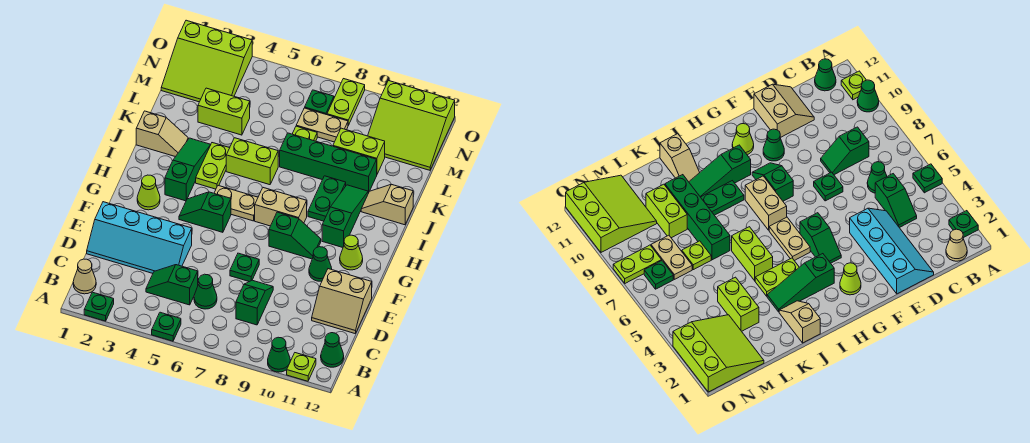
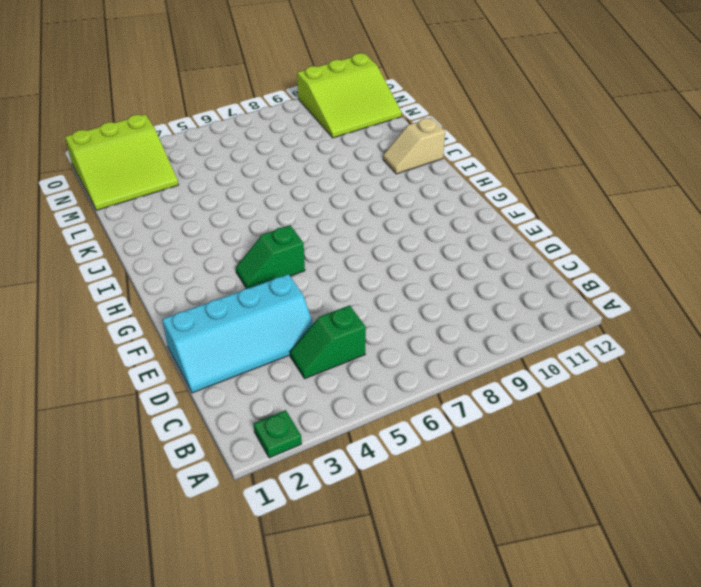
none -> green 1x1 plate [152,312,181,341]
none -> green 1x1 cone [268,337,290,372]
none -> lime 1x1 plate [287,353,316,381]
none -> tan 1x1 cone [73,259,96,294]

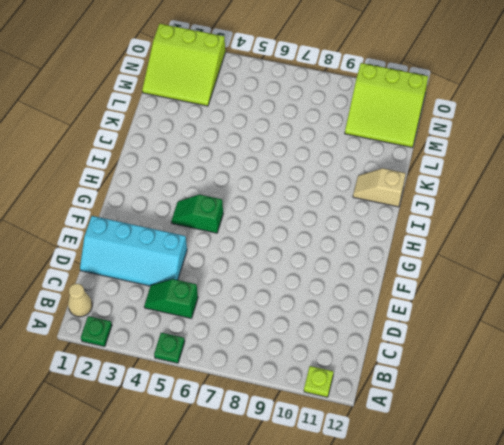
none -> green 1x1 cone [268,337,290,372]
none -> green 1x1 cone [321,333,344,367]
none -> green 1x1 cone [194,274,217,309]
none -> green 1x2 slope [236,280,273,325]

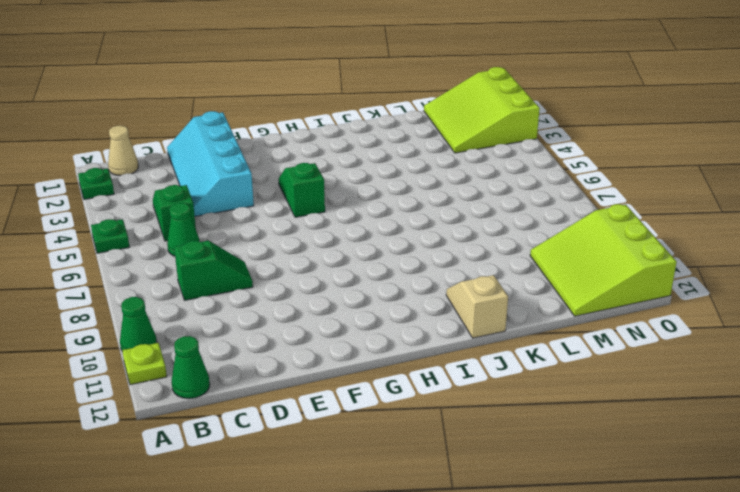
none -> tan 2x2 slope [312,269,372,333]
none -> green 1x1 plate [230,253,259,282]
none -> green 1x1 cone [309,247,332,281]
none -> lime 1x1 cone [137,175,160,210]

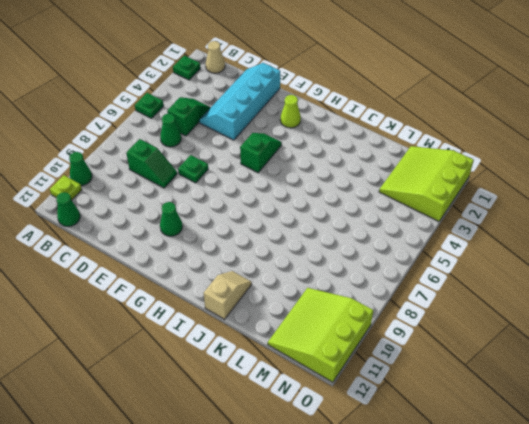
none -> tan 2x2 slope [312,269,372,333]
none -> green 1x2 slope [269,212,321,259]
none -> lime 1x1 cone [340,235,363,270]
none -> green 1x3 slope [165,138,210,201]

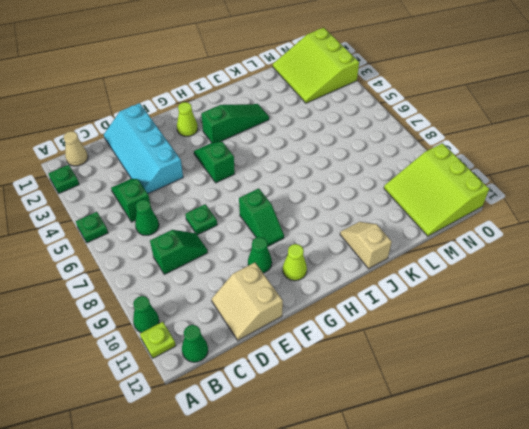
none -> tan 1x2 plate [214,186,258,221]
none -> tan 1x2 brick [255,188,307,226]
none -> green 1x3 slope [322,185,368,247]
none -> lime 1x2 plate [196,143,229,189]

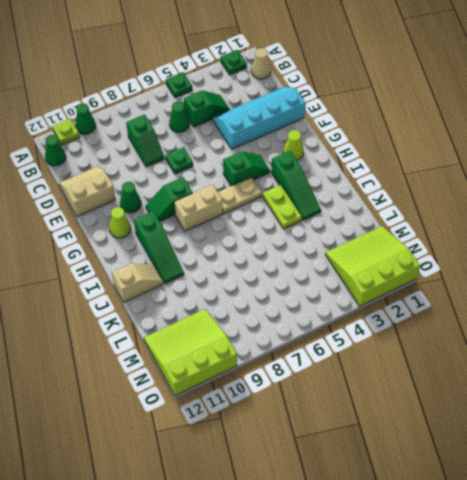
none -> green 1x2 plate [308,176,346,221]
none -> tan 1x2 slope [136,111,188,157]
none -> lime 1x2 brick [226,138,278,185]
none -> green 1x4 brick [280,133,377,193]

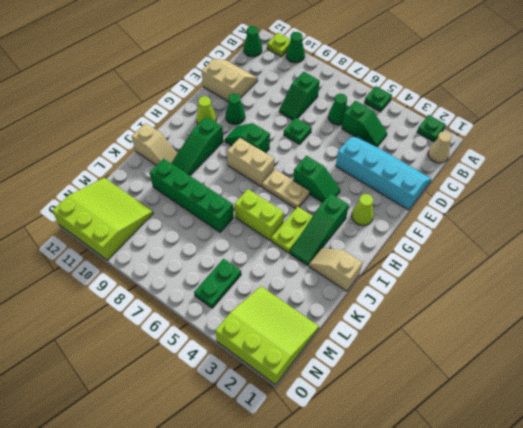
green 1x2 plate [194,259,241,308] -> green 1x2 plate moved to [308,176,346,221]
none -> lime 1x2 brick [198,88,250,135]
none -> lime 1x1 plate [293,126,317,141]
none -> lime 1x2 brick [333,128,385,174]
none -> tan 1x2 plate [296,108,348,142]

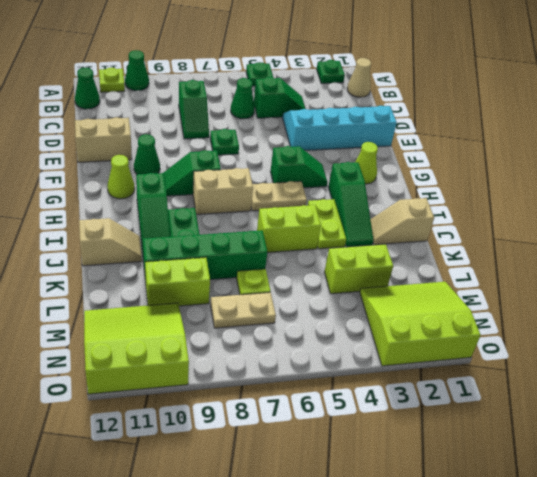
none -> green 1x1 plate [305,90,334,115]
none -> lime 1x2 plate [327,79,365,125]

